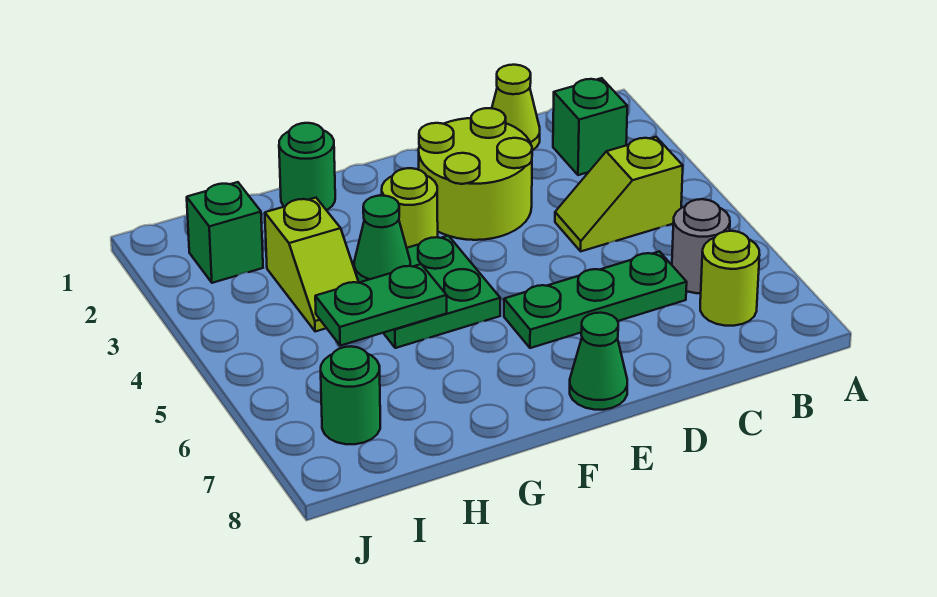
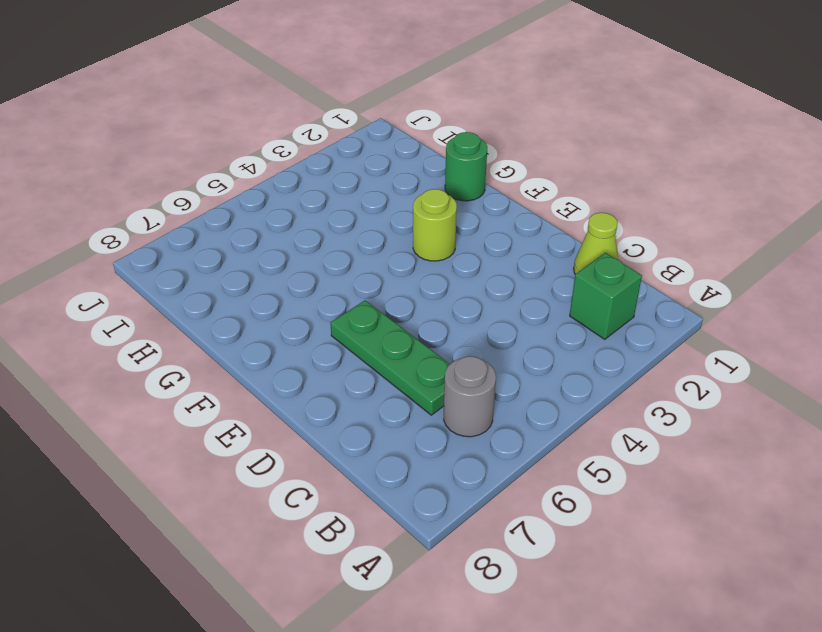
none -> lime 1x2 slope [555,137,683,251]
none -> lime 1x1 round brick [700,231,760,326]
none -> lime 2x2 round brick [419,108,532,240]

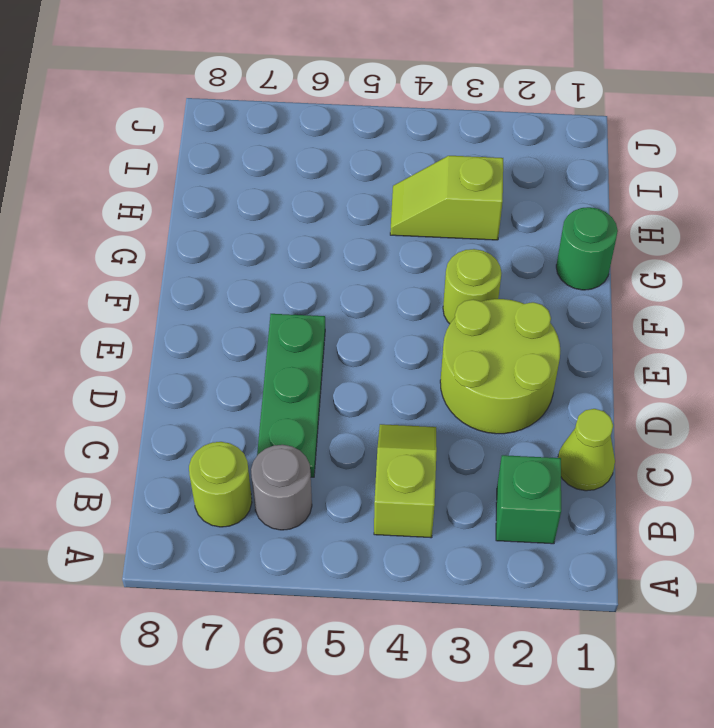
none -> green 1x1 cone [570,313,627,410]
none -> green 2x2 plate [353,236,500,348]
none -> green 1x1 brick [187,182,263,283]

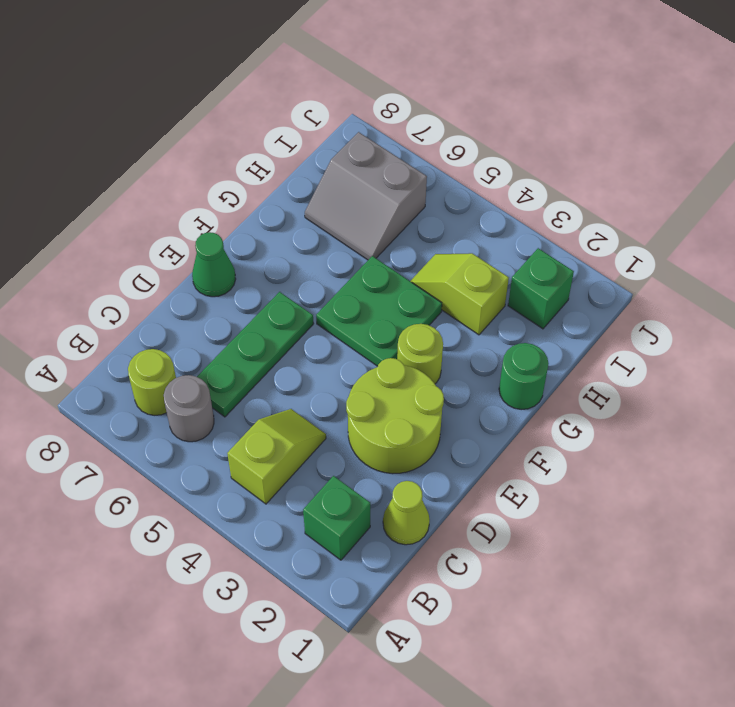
grey 2x2 slope [305,132,427,260] -> green 1x1 round brick [321,346,380,444]
none -> green 1x1 cone [354,196,410,282]
none -> green 1x2 plate [315,264,447,346]

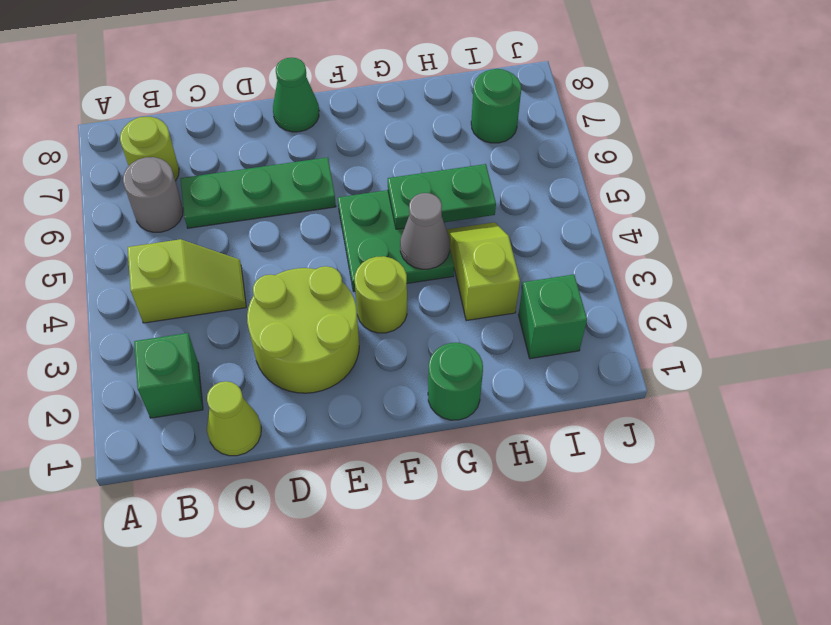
grey 1x1 cone [400,193,450,269] -> green 1x1 cone [354,196,410,282]

